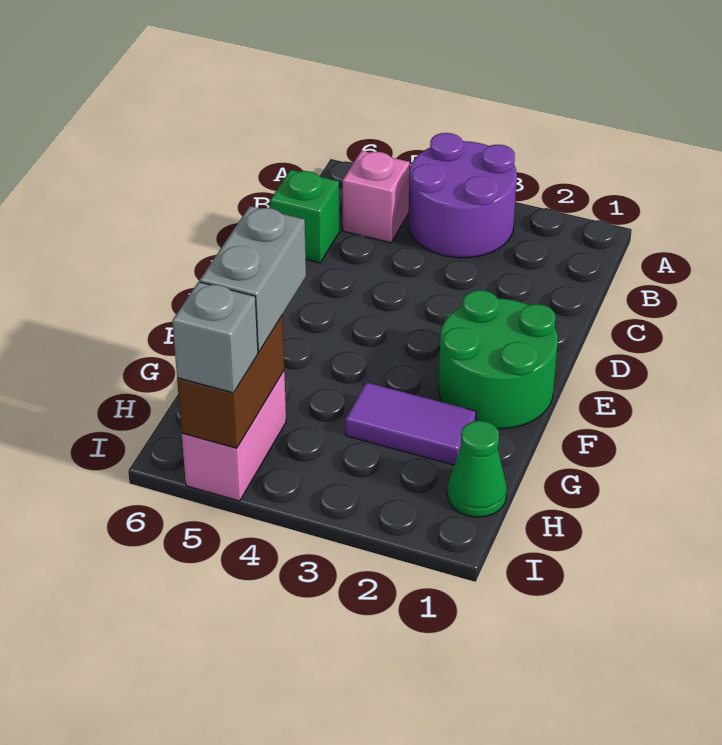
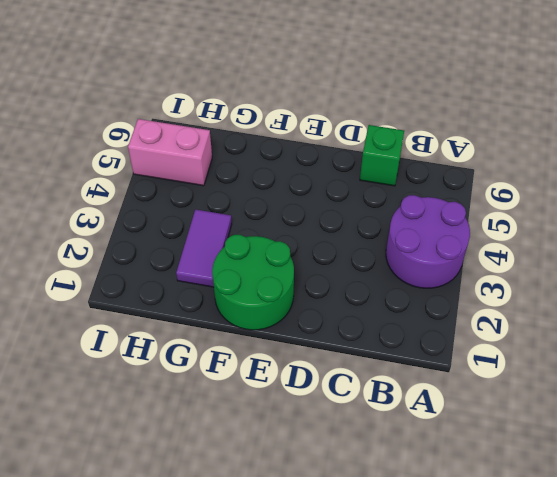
none -> pink 1x1 brick [342,151,410,243]
none -> green 1x1 cone [447,421,507,517]

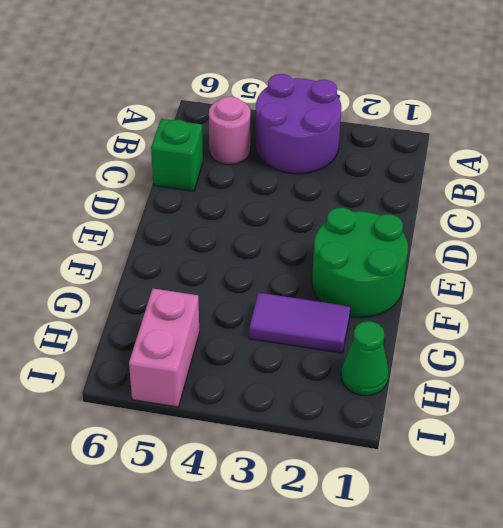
pink 1x1 round brick [209,96,251,164] -> pink 1x1 brick [342,151,410,243]
none -> brown 1x2 brick [177,315,284,448]
none -> grey 1x2 brick [200,206,306,352]

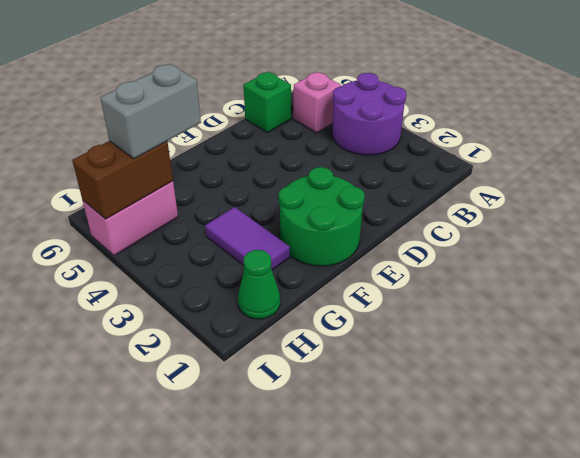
none -> grey 1x1 brick [172,282,258,393]

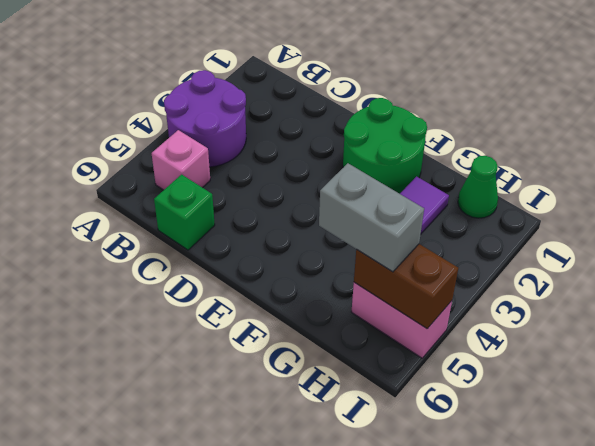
none -> grey 1x1 brick [172,282,258,393]

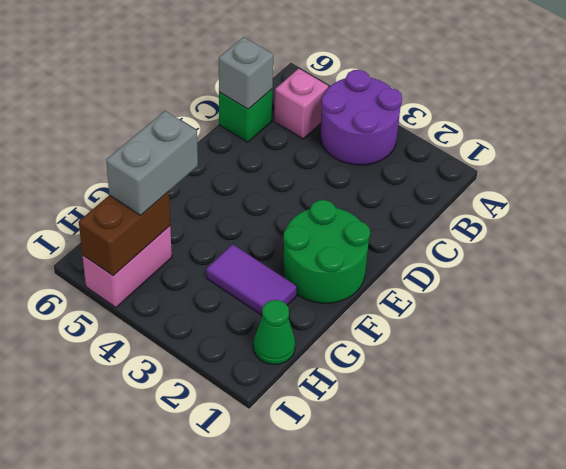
grey 1x1 brick [219,37,274,109] -> grey 1x1 brick moved to [172,282,258,393]

